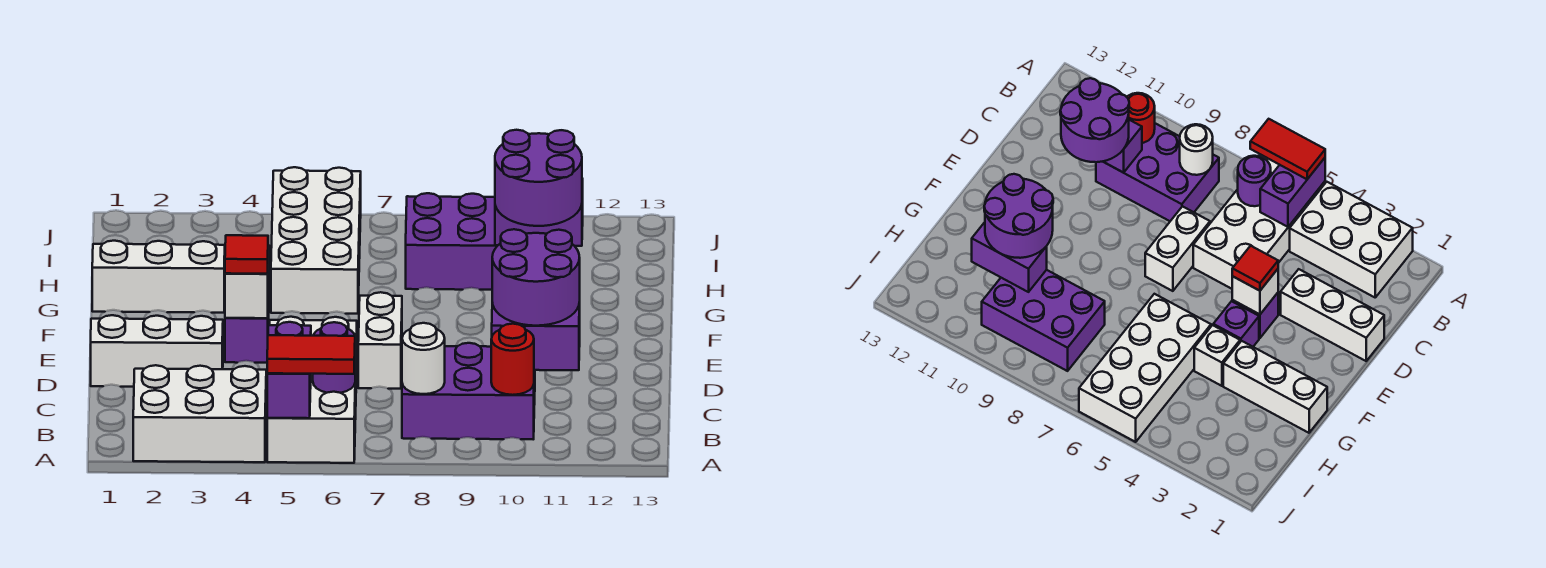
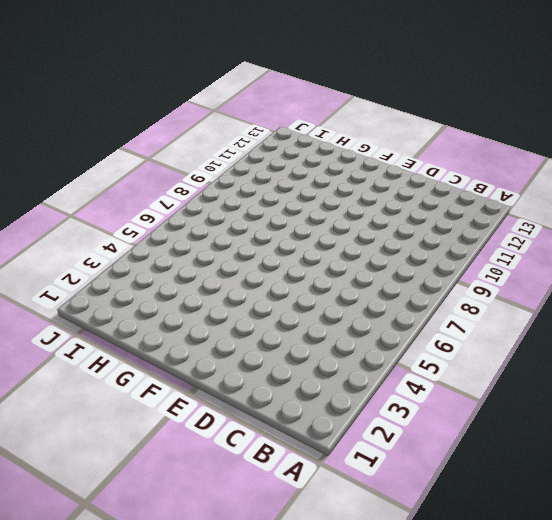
none -> white 2x3 brick [133,365,266,462]
none -> white 2x4 brick [267,317,357,463]
none -> purple 2x3 brick [402,343,535,439]

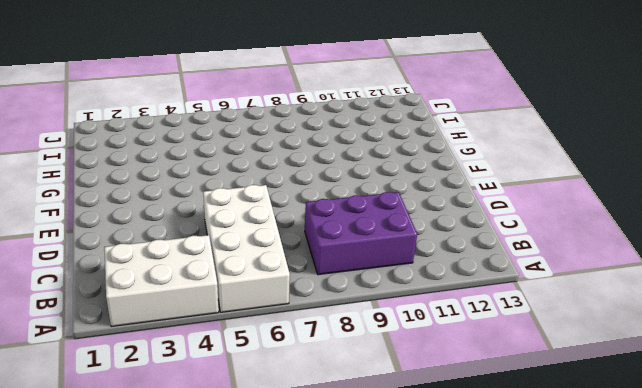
none -> white 1x3 brick [91,315,223,387]
none -> white 1x2 brick [358,292,402,389]
none -> purple 1x1 brick [225,318,268,363]

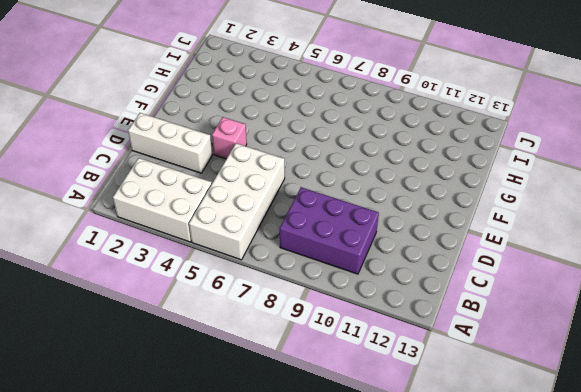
pink 1x1 brick [212,117,247,159] -> purple 1x1 brick [225,318,268,363]
none -> white 1x2 brick [358,292,402,389]
none -> purple 1x1 brick [1213,301,1259,347]
none -> white 1x3 brick [92,241,225,313]

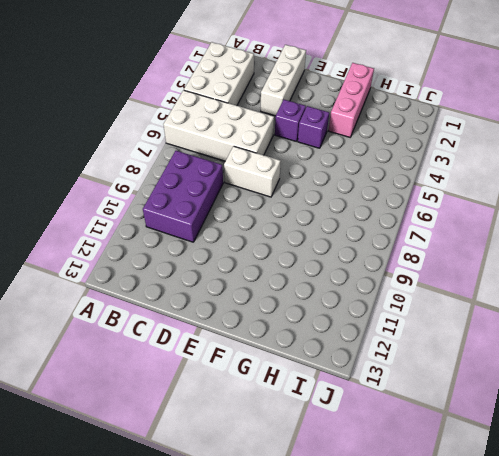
pink 1x3 brick [328,63,374,137] -> white 1x3 brick [92,241,225,313]
none -> white 1x1 brick [1194,325,1240,386]
none -> white 2x4 brick [271,167,361,314]
none -> purple 2x3 brick [406,193,498,290]

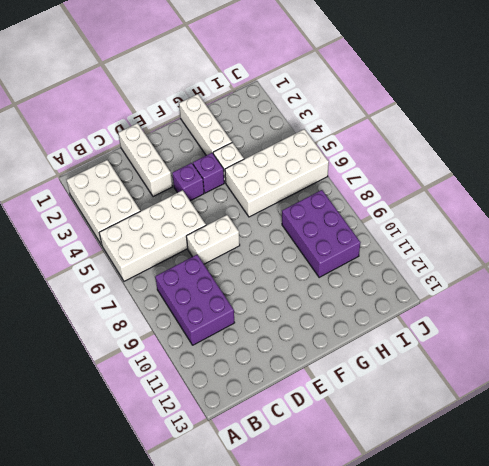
none -> purple 1x2 brick [267,322,311,418]
none -> purple 1x1 round brick [313,322,355,393]
none -> white 1x1 round brick [402,323,445,394]

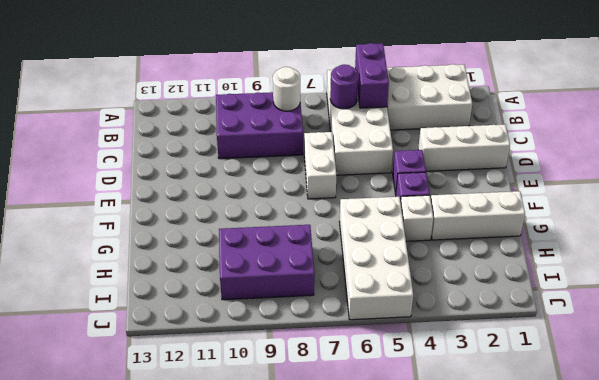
none -> red 1x1 round brick [491,324,534,395]
none -> purple 1x2 brick [492,303,580,370]
none -> white 1x1 brick [225,273,268,318]

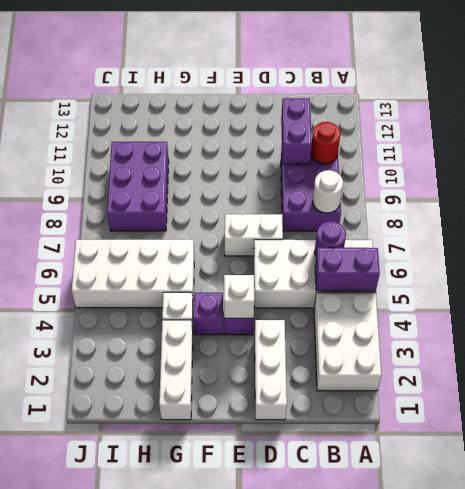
none -> purple 1x2 brick [495,179,583,246]
none -> red 1x2 tile [267,335,355,374]
none -> purple 2x2 round brick [492,229,580,326]

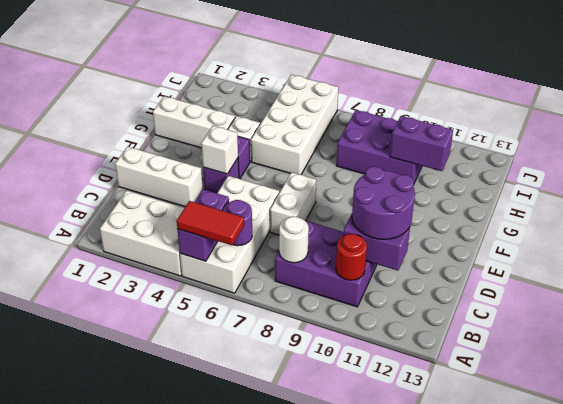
none -> red 1x1 tile [225,235,268,274]
none -> purple 2x2 round brick [495,130,582,226]

